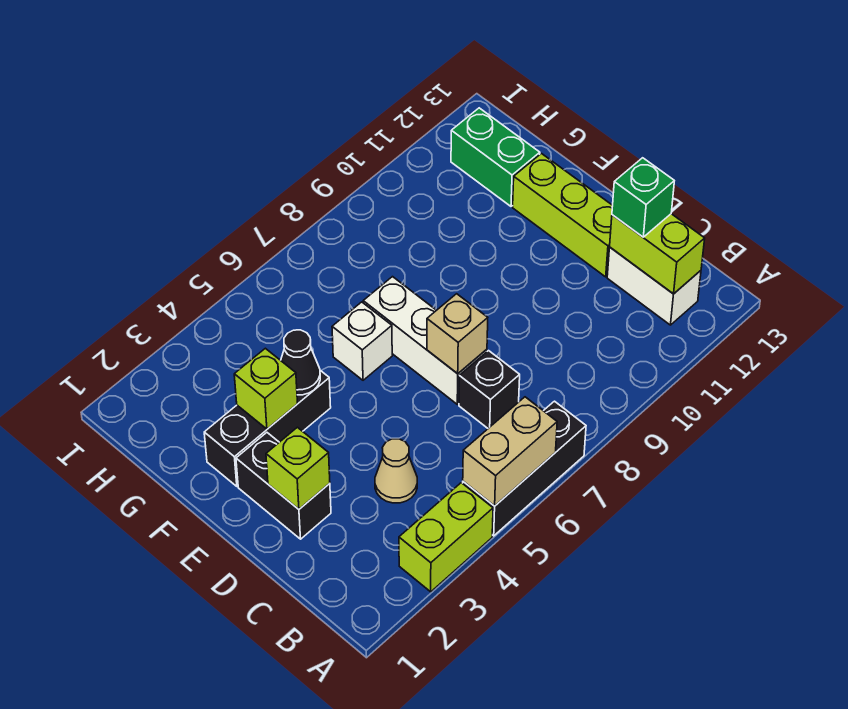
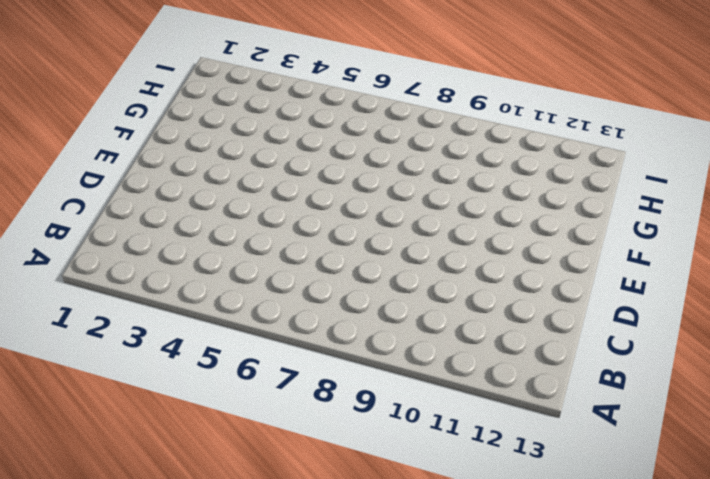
none -> lime 1x2 brick [399,483,493,592]
none -> black 1x3 brick [463,401,586,536]
none -> white 1x2 brick [607,248,701,325]

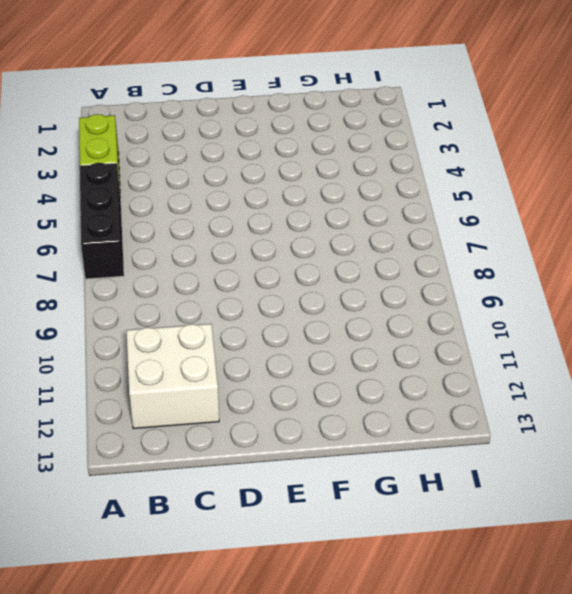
white 2x2 brick [126,324,219,429] -> white 1x2 brick [607,248,701,325]
none -> tan 1x1 cone [375,439,417,503]
none -> black 1x1 brick [459,351,520,428]
none -> black 1x2 brick [236,433,331,539]

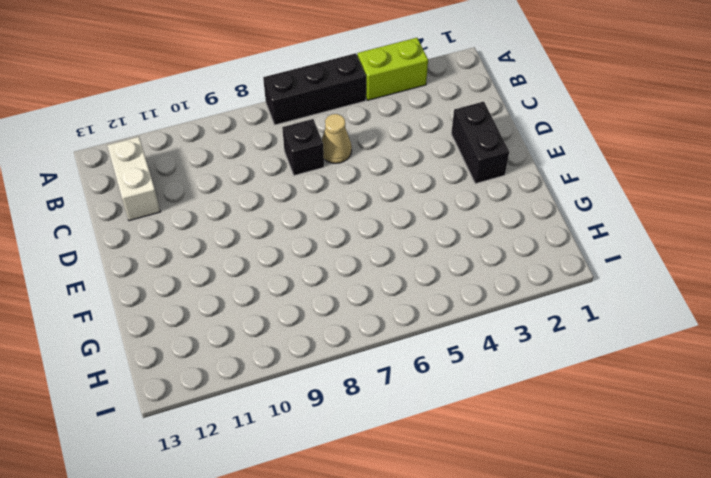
tan 1x1 cone [322,114,352,163] -> tan 1x1 cone moved to [375,439,417,503]
none -> white 1x3 brick [363,277,487,404]
none -> lime 1x3 brick [513,154,613,277]
none -> black 1x3 brick [204,371,331,486]

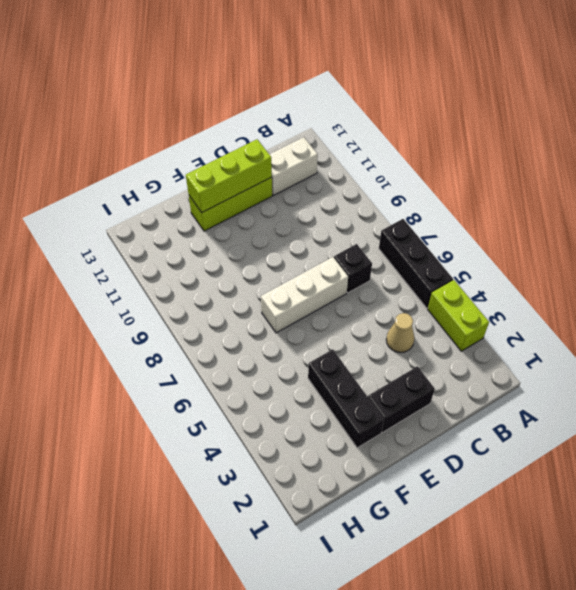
lime 1x3 brick [186,139,272,212] -> none
none -> white 1x1 brick [332,302,392,380]
none -> green 1x2 brick [451,108,540,206]
none -> tan 1x2 brick [463,397,557,506]

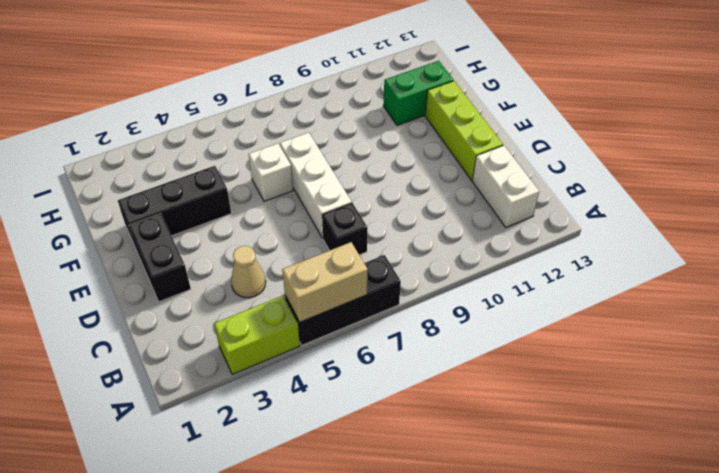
green 1x2 brick [383,61,453,125] -> green 1x2 brick turned to [451,108,540,206]
none -> lime 1x2 brick [610,214,705,294]
none -> lime 1x1 brick [266,427,330,509]
none -> tan 1x1 brick [427,294,488,374]

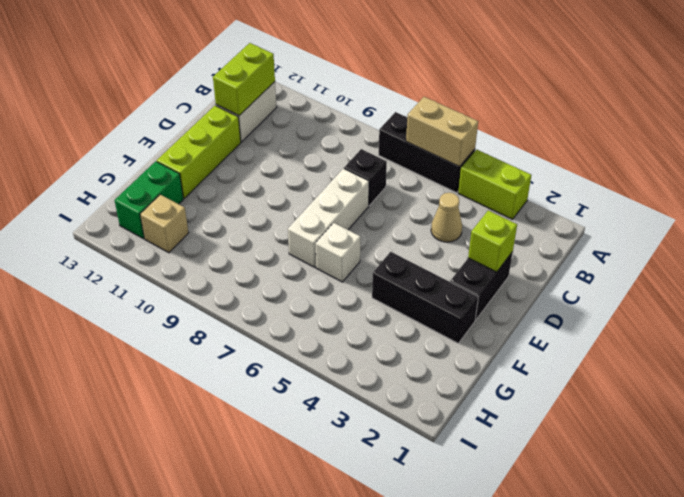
tan 1x1 brick [140,195,189,253] -> tan 1x1 brick moved to [427,294,488,374]
none -> lime 1x1 brick [234,348,298,429]
none -> black 1x1 cone [281,330,320,395]
none -> green 1x1 brick [612,158,674,237]

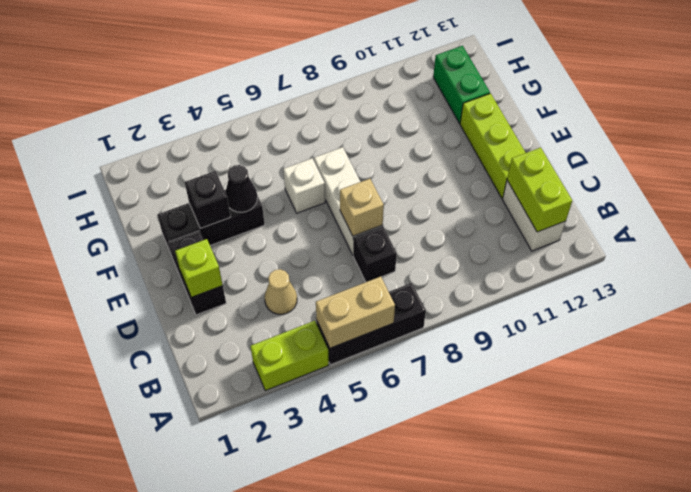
black 1x1 brick [185,171,231,228] -> lime 1x1 brick [234,348,298,429]
none -> green 1x1 brick [612,158,674,237]

